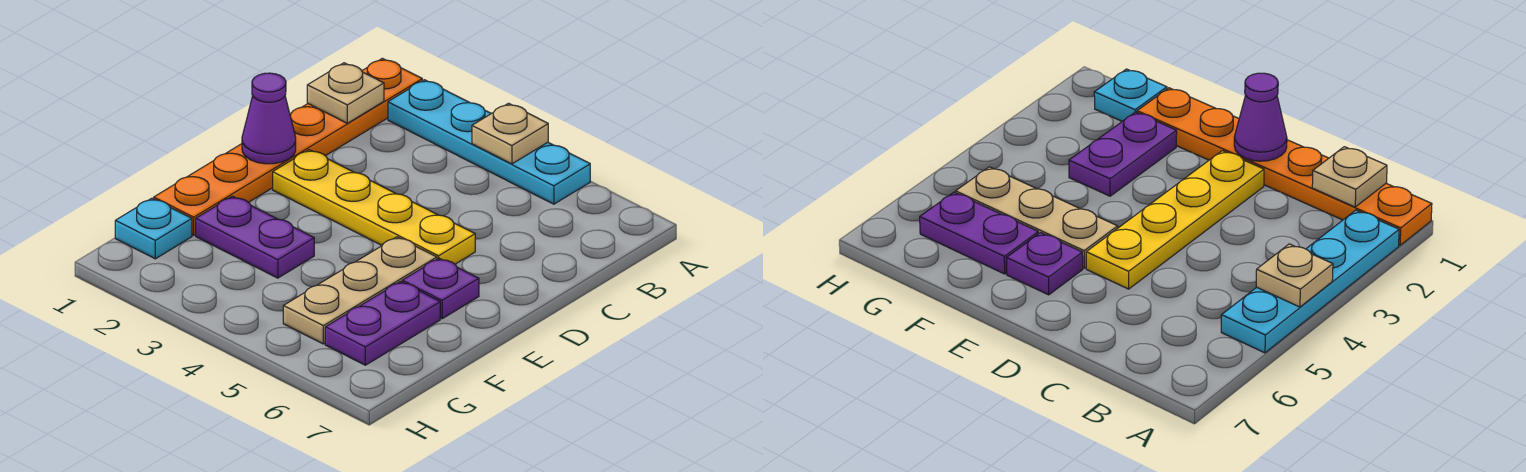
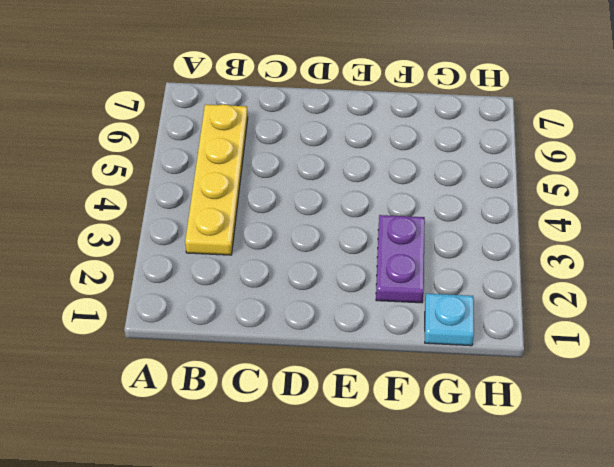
yellow 1x4 plate [185,104,248,255] -> yellow 1x4 plate moved to [273,150,475,264]
none -> orange 1x6 plate [154,58,422,235]
none -> cyan 1x4 plate [388,80,590,204]

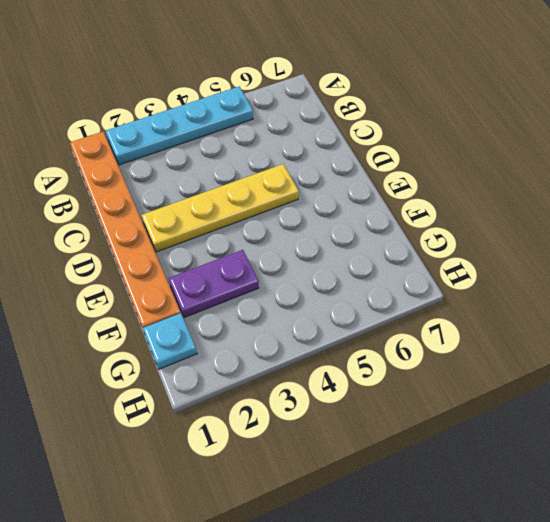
none -> tan 1x3 plate [283,237,437,344]
none -> purple 1x1 plate [402,258,479,319]

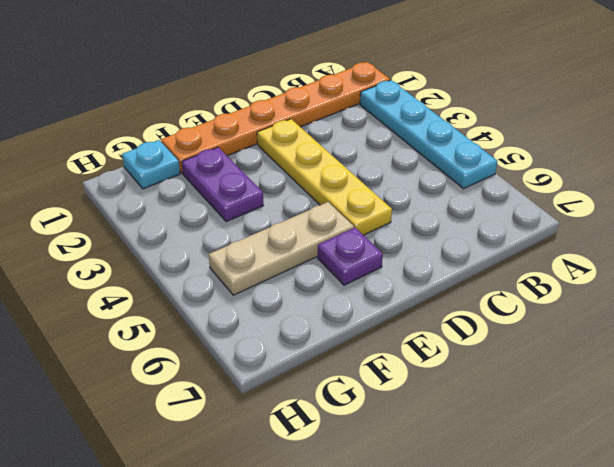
none -> purple 1x2 plate [325,281,440,365]
none -> tan 1x1 plate [472,103,548,164]

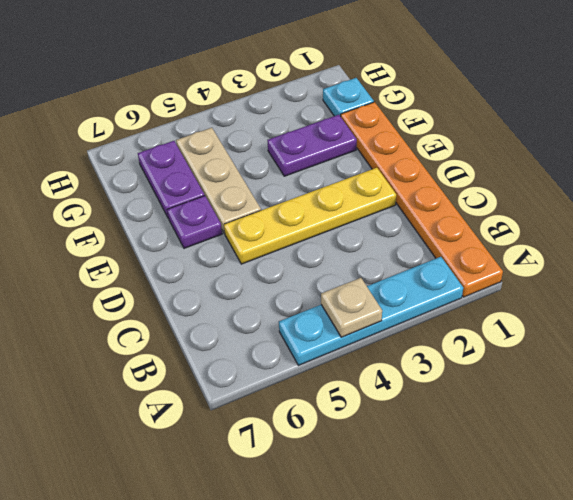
none -> tan 1x1 plate [307,63,384,123]
none -> purple 1x1 cone [242,73,296,164]

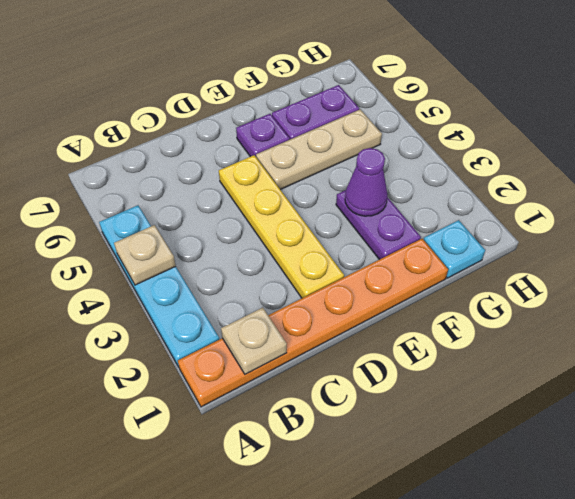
purple 1x1 cone [345,148,388,216] -> purple 1x1 cone moved to [242,73,296,164]

